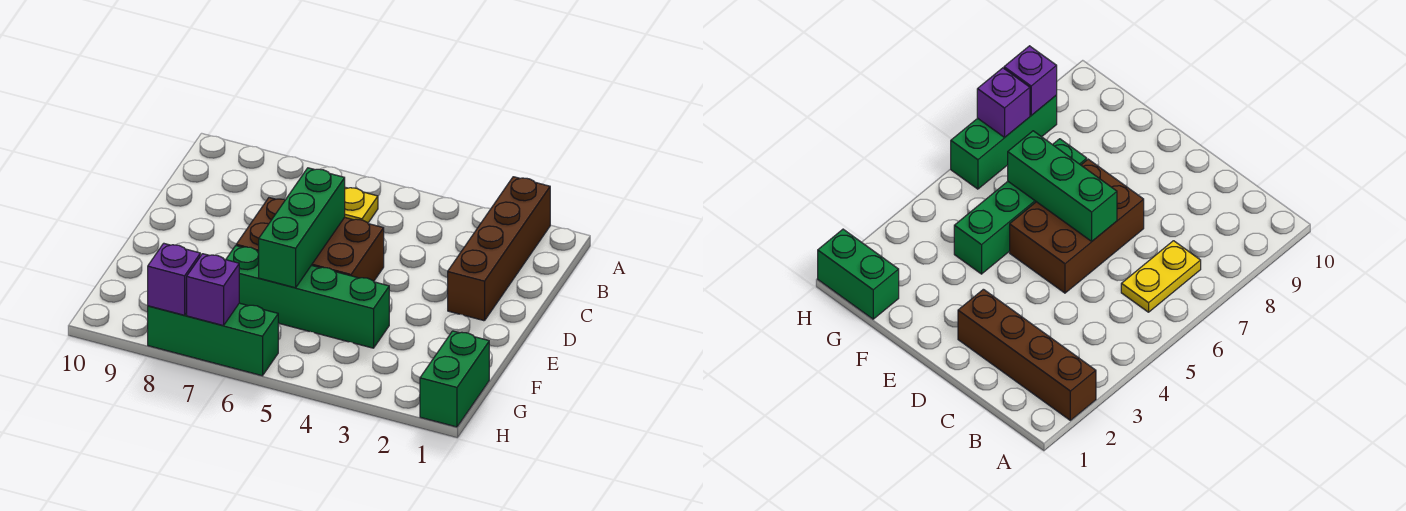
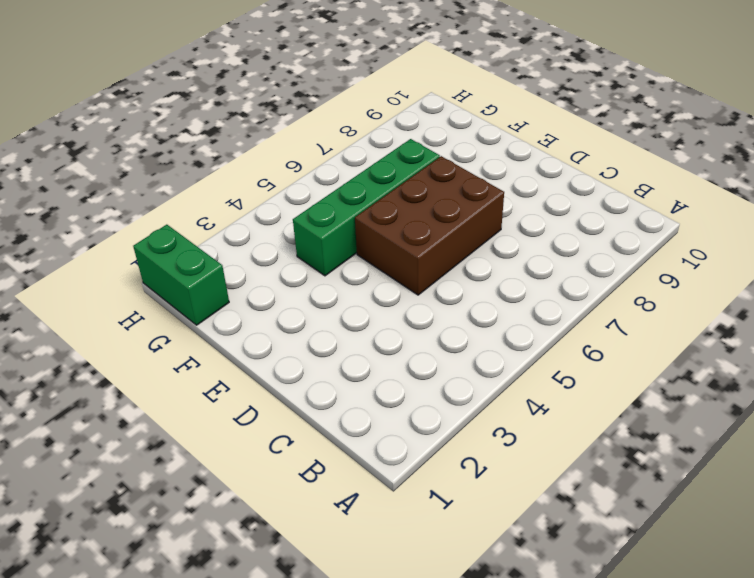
none -> brown 1x4 brick [448,177,550,321]
none -> yellow 1x2 plate [345,187,378,223]

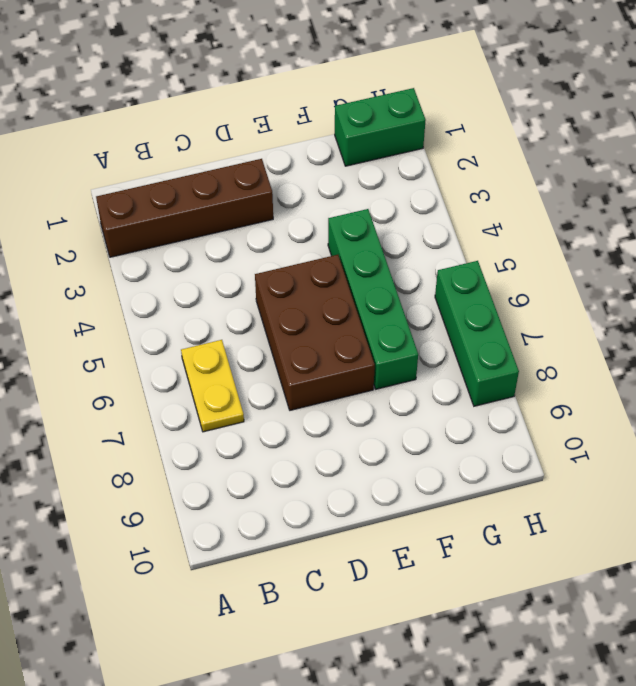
none -> green 1x3 brick [259,168,345,288]
none -> purple 1x1 brick [187,254,239,326]

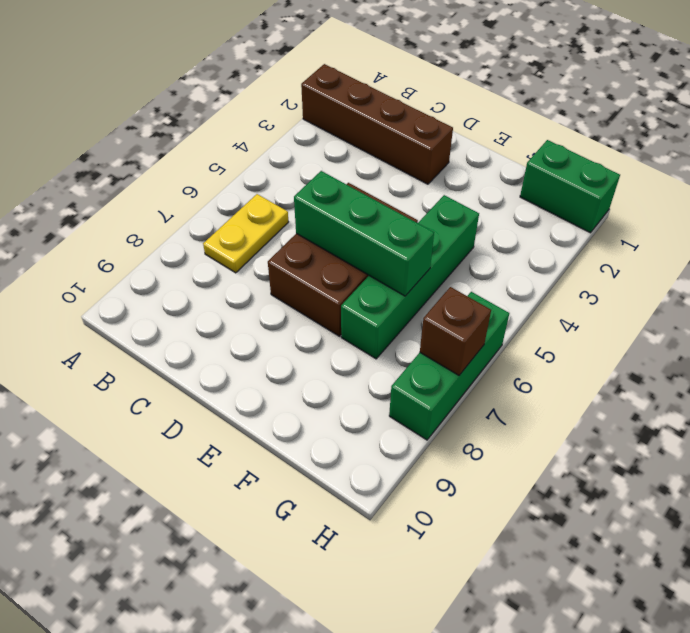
brown 1x1 brick [420,287,491,375] -> purple 1x1 brick [187,254,239,326]
none -> purple 1x1 brick [148,243,200,315]

